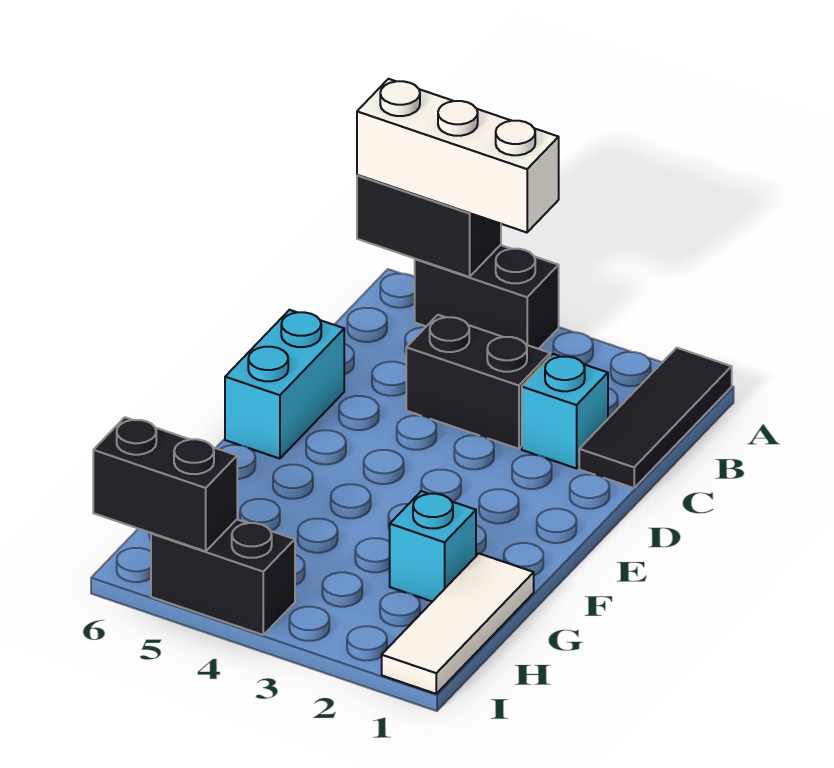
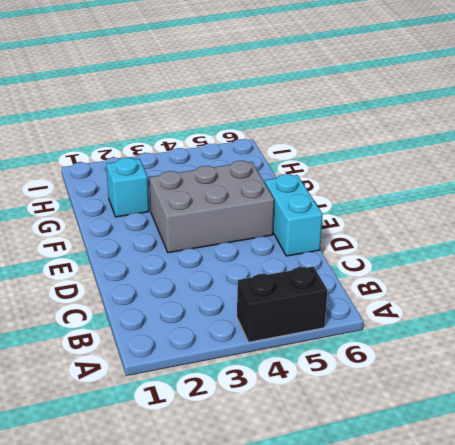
grey 2x3 brick [150,161,274,253] -> none
none -> black 1x3 tile [579,348,732,488]
none -> cyan 1x1 brick [522,354,608,468]

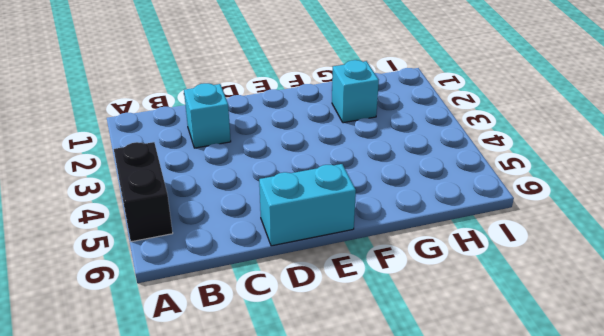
none -> black 1x3 tile [579,348,732,488]
none -> black 1x2 brick [406,315,550,449]

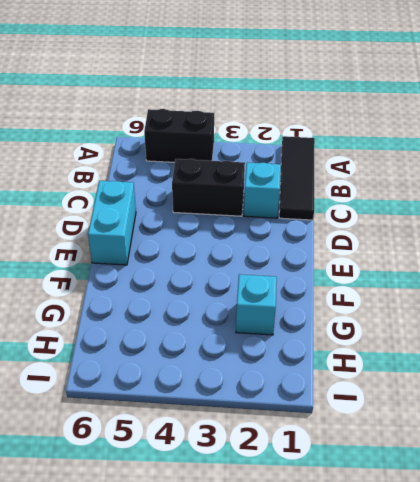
none -> white 1x3 tile [382,554,534,694]
none -> black 1x2 brick [151,520,295,635]

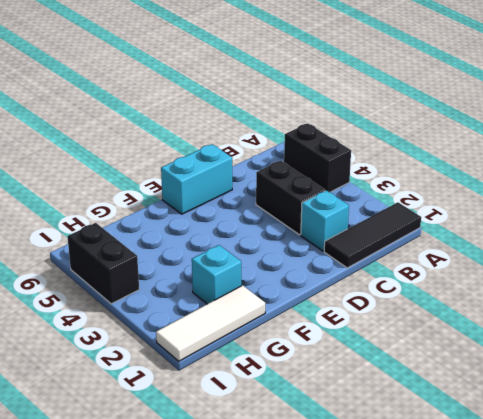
none -> black 1x2 brick [357,175,501,277]
none -> black 1x2 brick [93,417,237,551]

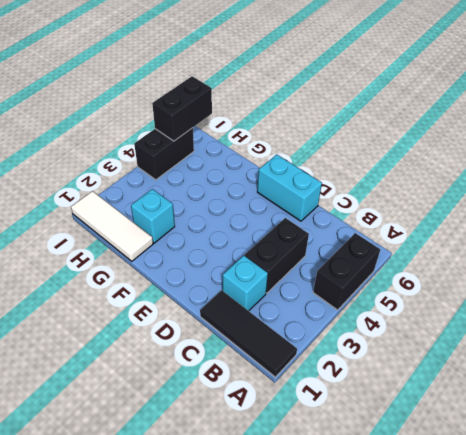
none -> black 1x2 brick [357,175,501,277]
none -> white 1x3 brick [357,79,559,232]

